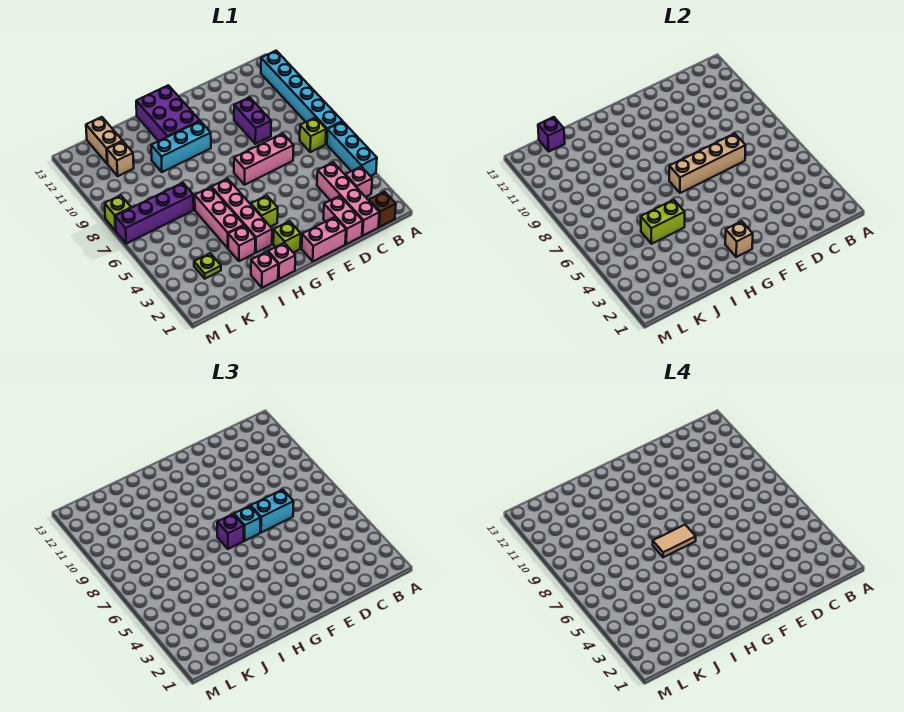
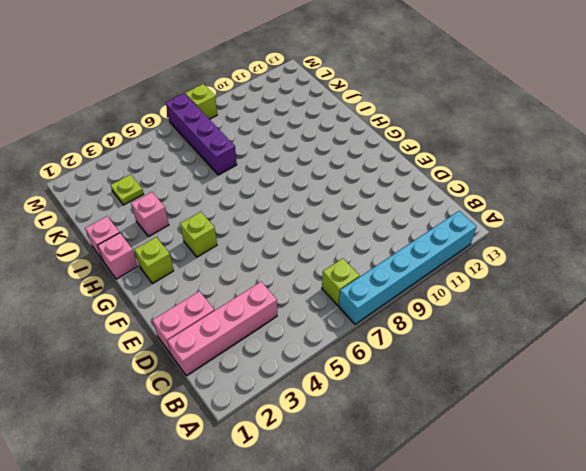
none -> cyan 1x3 brick [327,121,377,176]
none -> brown 1x1 brick [369,192,396,227]
none -> pink 1x1 brick [346,167,372,197]
none -> pink 1x3 brick [234,134,294,185]

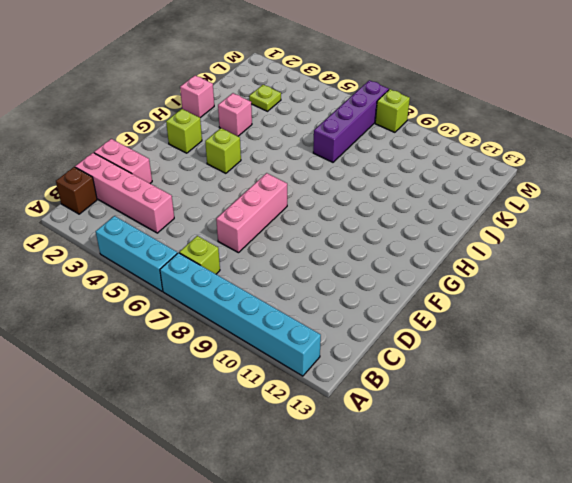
none -> pink 1x1 brick [346,167,372,197]
none -> purple 1x2 brick [234,97,271,144]
none -> pink 1x2 brick [302,217,346,261]
none -> cyan 1x3 brick [151,121,211,172]

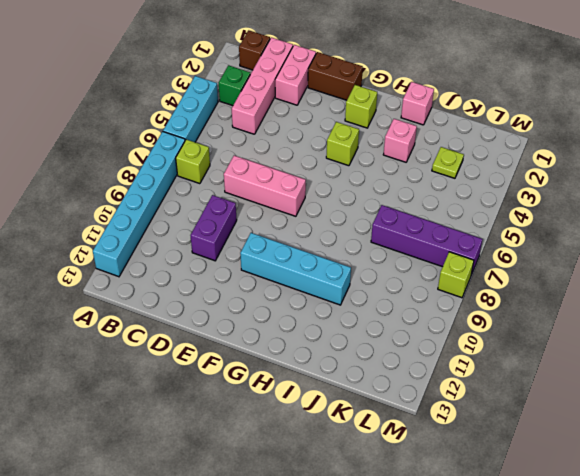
green 1x1 brick [219,65,250,106] -> pink 1x1 brick [346,167,372,197]
brown 1x2 brick [308,52,363,100] -> pink 1x2 brick [302,217,346,261]
cyan 1x4 brick [240,233,351,305] -> cyan 1x3 brick [151,121,211,172]
none -> purple 2x3 brick [136,85,200,141]
none -> pink 1x1 brick [268,243,295,279]
none -> pink 1x4 brick [212,179,272,253]
none -> pink 1x3 brick [195,187,244,248]

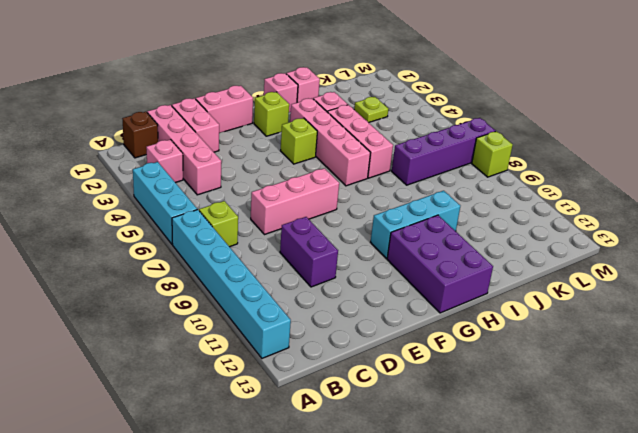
none -> tan 1x1 brick [107,141,134,176]
none -> tan 1x2 brick [86,117,122,164]
none -> tan 1x4 brick [669,134,746,193]
none -> tan 1x1 brick [725,221,753,257]

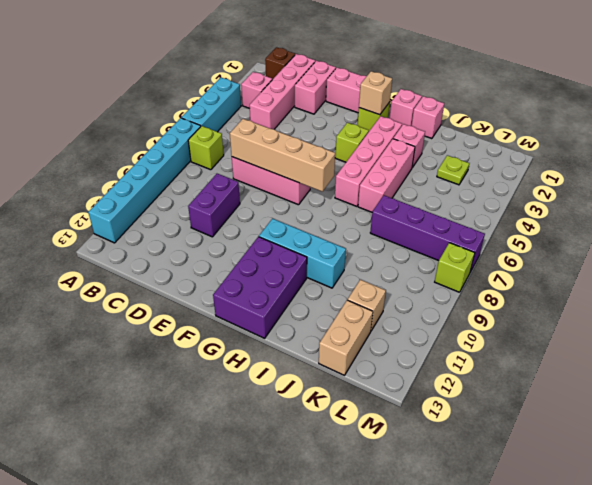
none -> lime 1x2 brick [641,200,685,244]
none -> purple 1x1 brick [538,117,565,151]
none -> cyan 1x2 brick [251,490,294,533]
none -> cyan 1x1 brick [234,506,260,541]

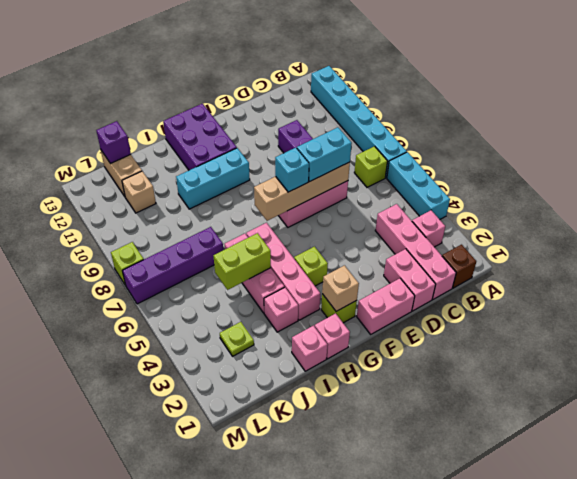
none -> purple 1x1 brick [217,514,244,549]
none -> tan 1x2 tile [653,525,696,557]

